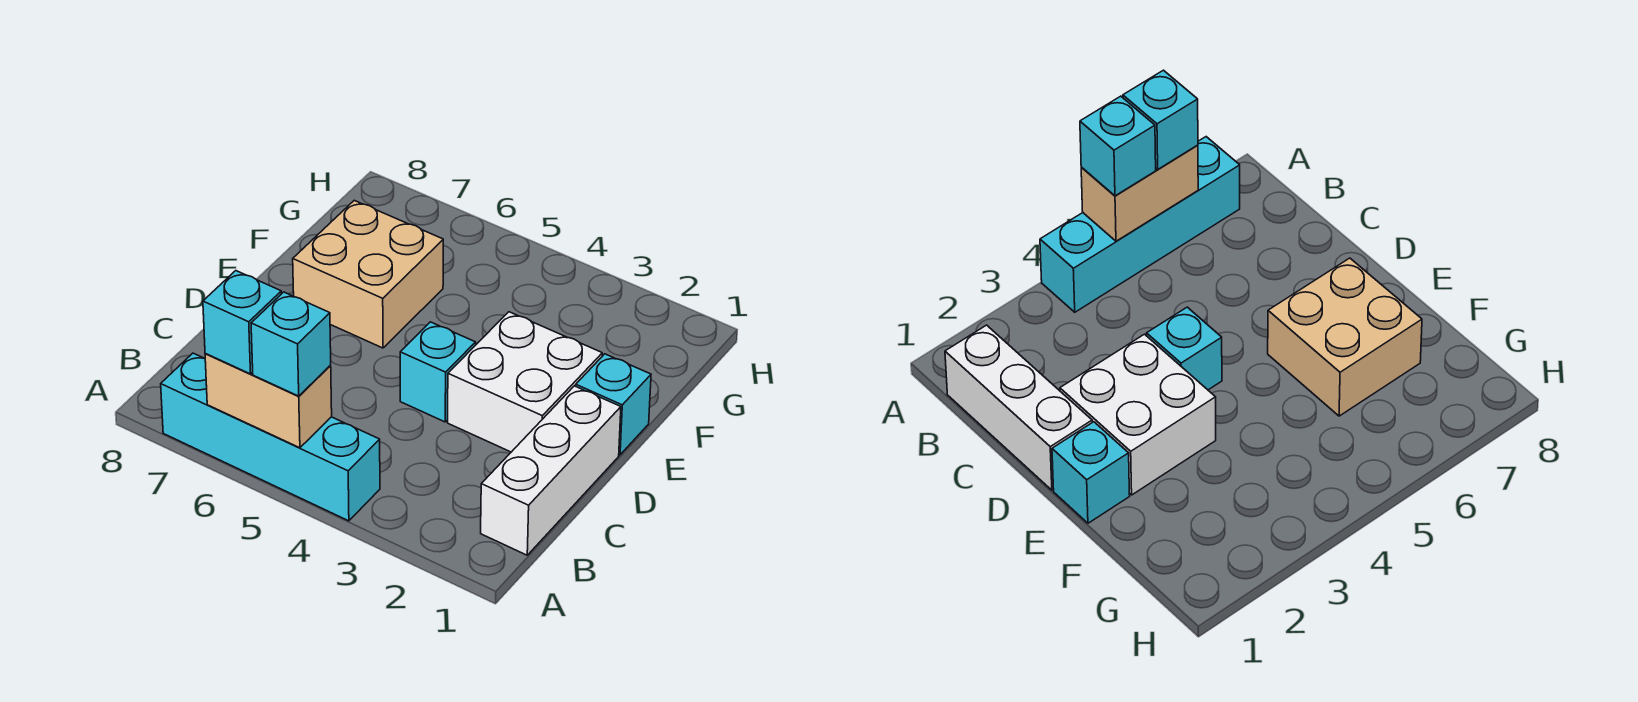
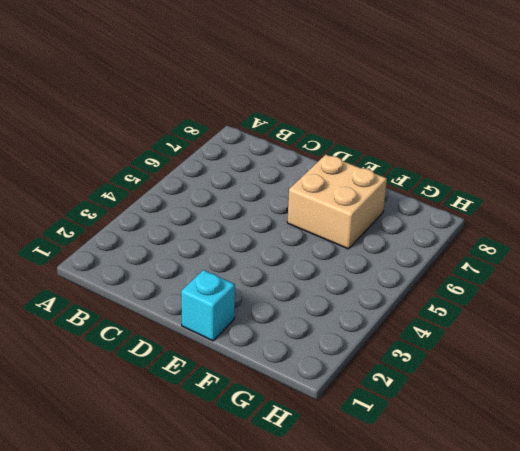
none -> cyan 1x4 brick [161,353,380,521]
none -> white 1x3 brick [481,386,621,555]

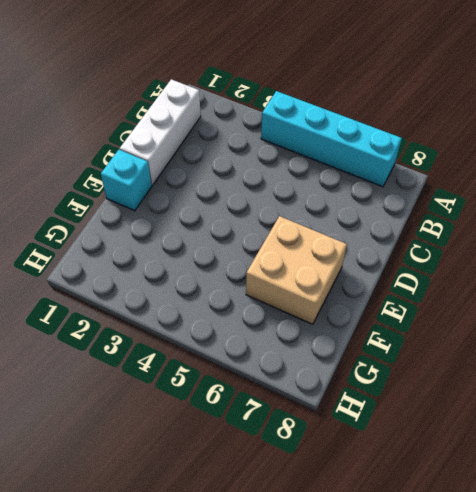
none -> white 2x2 brick [448,312,602,452]
none -> cyan 1x1 brick [400,322,476,422]

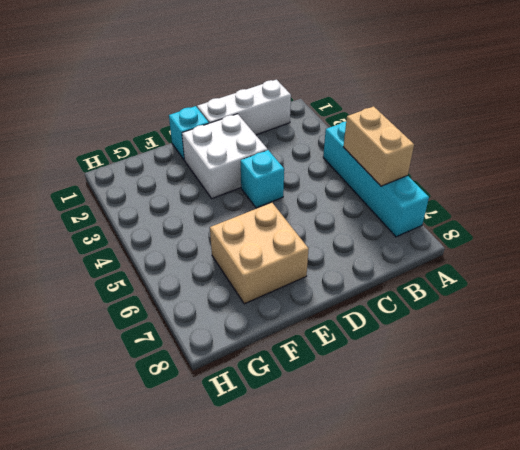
none -> cyan 1x1 brick [251,292,331,396]
none -> cyan 1x1 brick [203,271,281,374]

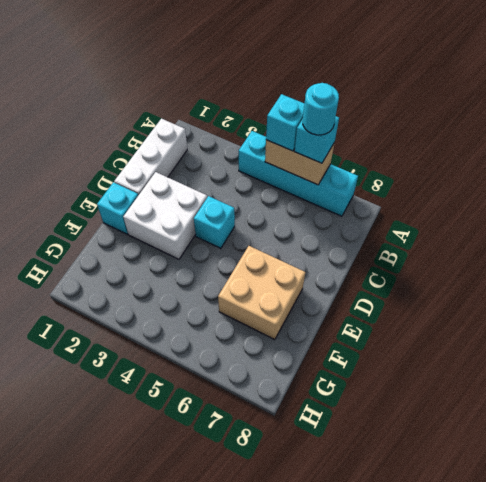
cyan 1x1 round brick [303,83,339,135] -> none

